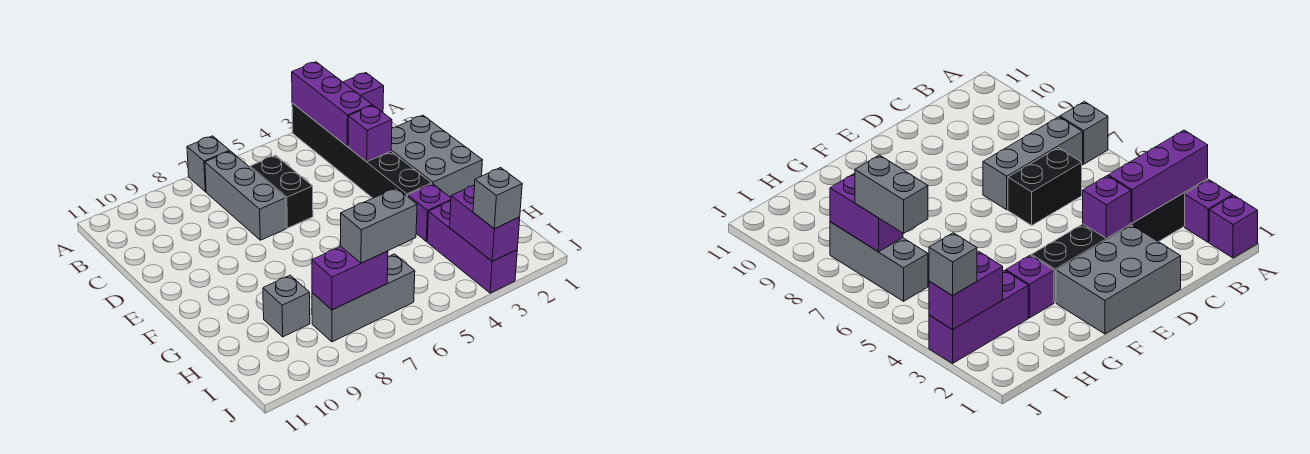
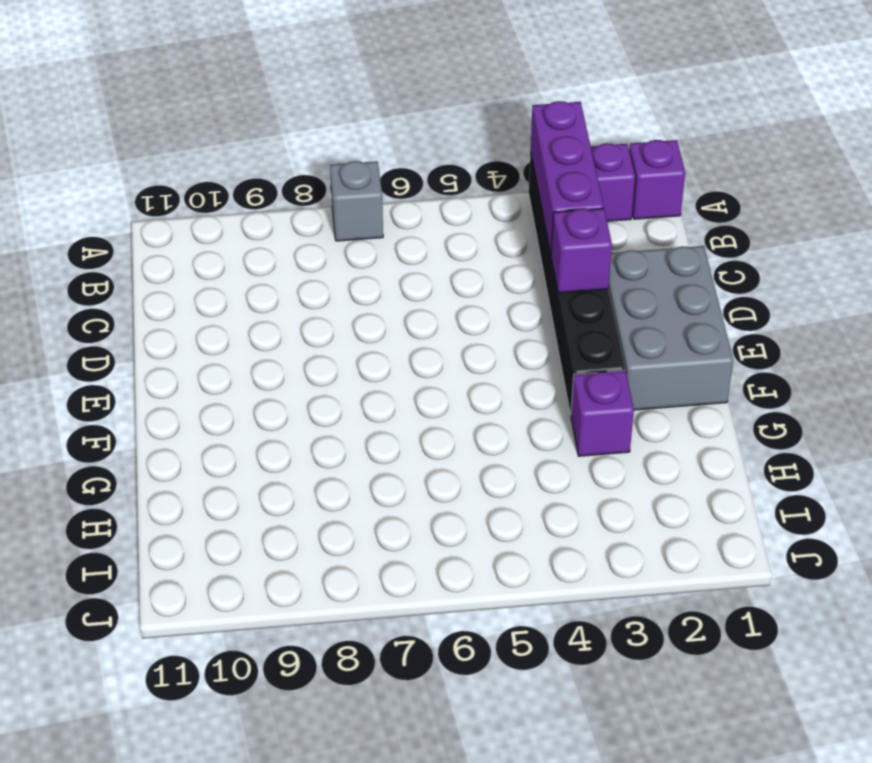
none -> grey 1x3 brick [205,151,286,240]
none -> black 1x2 brick [250,155,313,228]
none -> purple 1x3 brick [427,201,517,293]

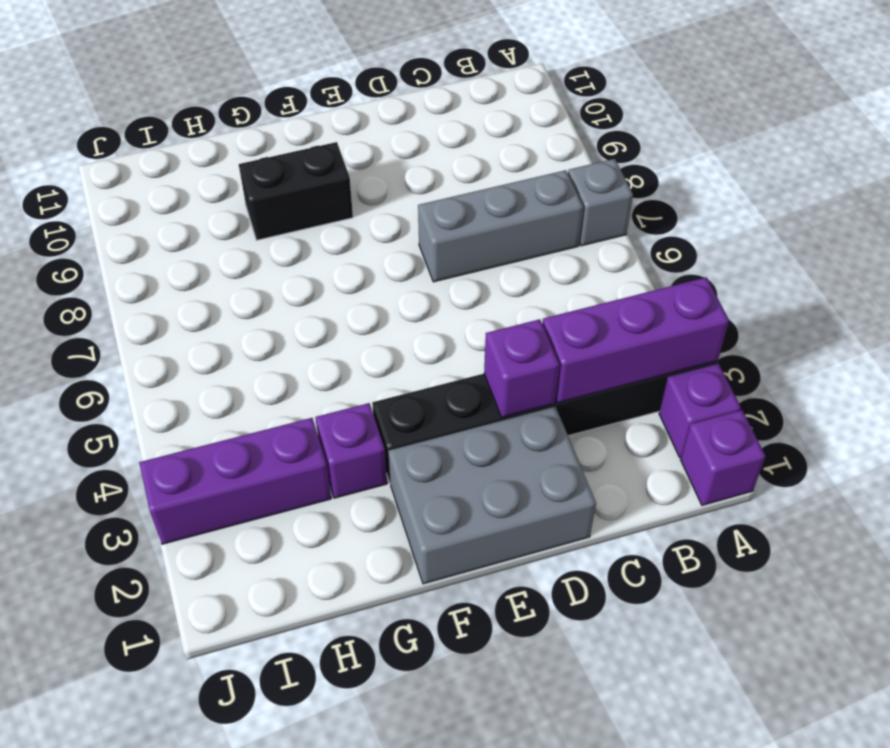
black 1x2 brick [239,142,353,240] -> black 1x2 brick moved to [250,155,313,228]
none -> grey 1x1 brick [263,275,310,337]
none -> grey 1x3 brick [312,254,415,342]
none -> purple 1x2 brick [450,185,520,261]

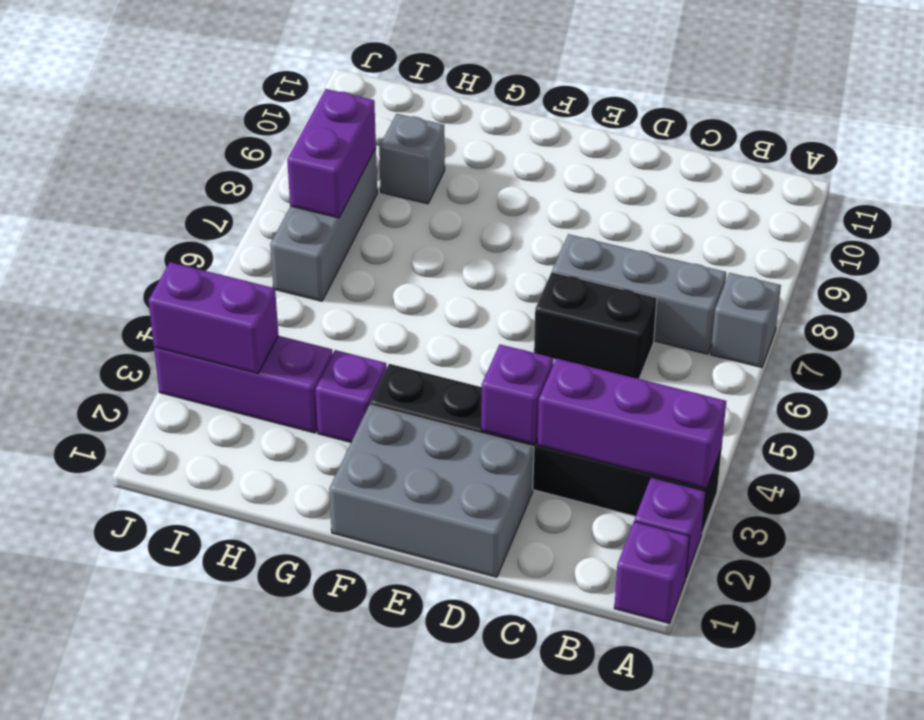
none -> grey 1x2 brick [341,188,417,263]
none -> grey 1x1 brick [473,168,522,229]

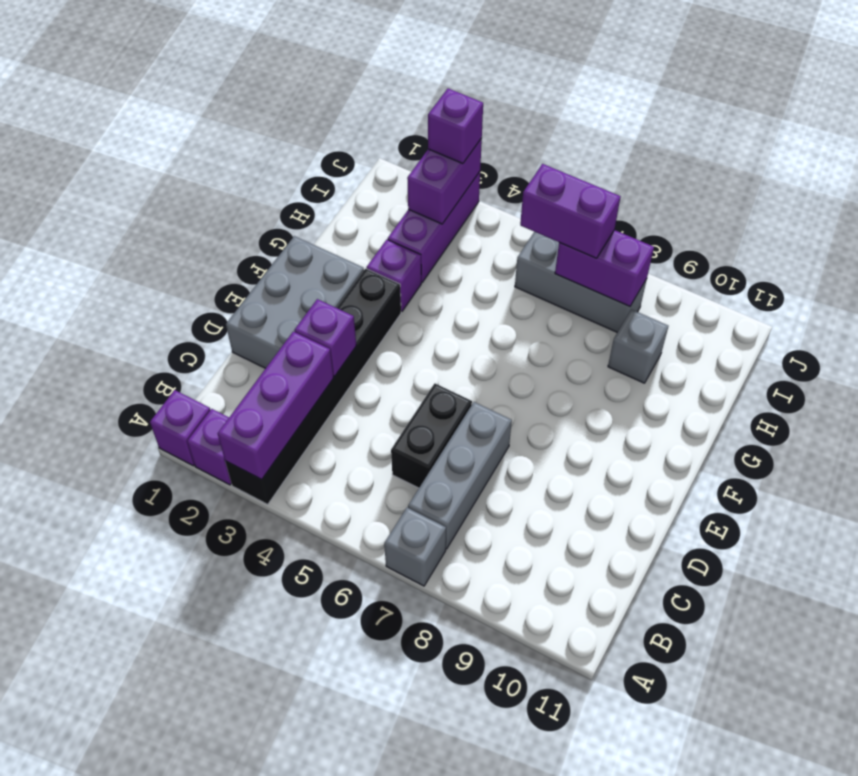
purple 1x2 brick [520,164,621,258] -> grey 1x2 brick [341,188,417,263]
purple 1x1 brick [428,88,483,164] -> grey 1x1 brick [473,168,522,229]

